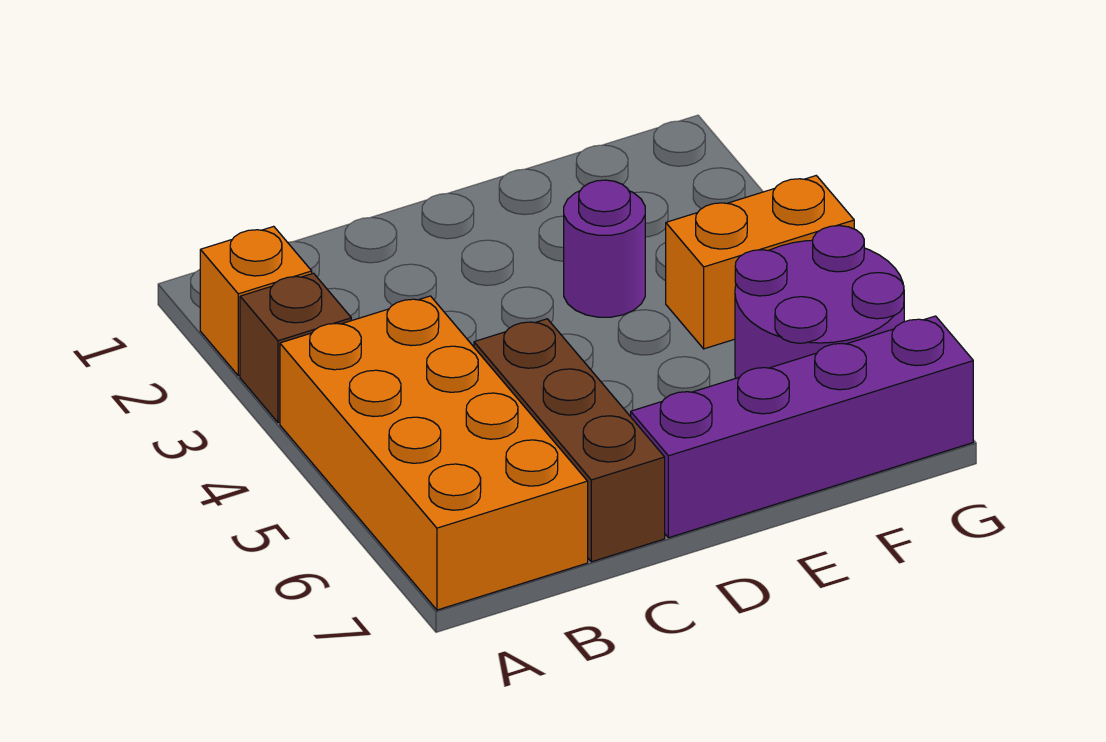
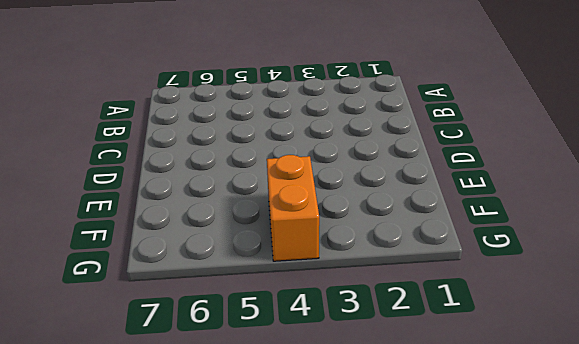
none -> orange 1x1 brick [200,226,312,376]
none -> brown 1x1 brick [240,273,351,423]

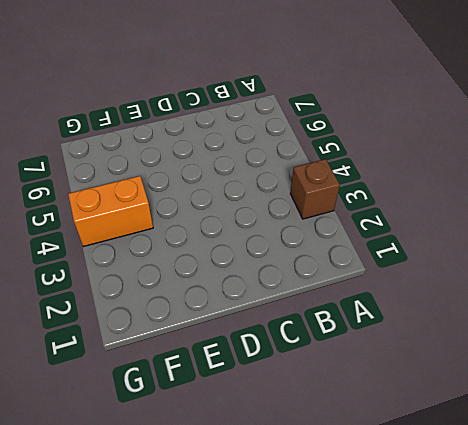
none -> orange 1x1 brick [200,226,312,376]
none -> orange 2x4 brick [280,296,588,610]

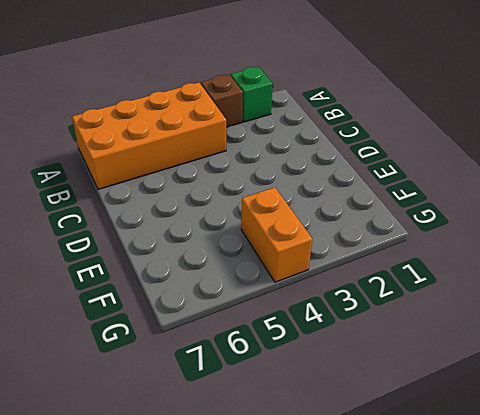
green 1x1 brick [231,67,273,122] -> orange 1x1 brick [200,226,312,376]
none -> brown 1x3 brick [474,319,665,562]
none -> purple 1x4 brick [630,316,973,538]

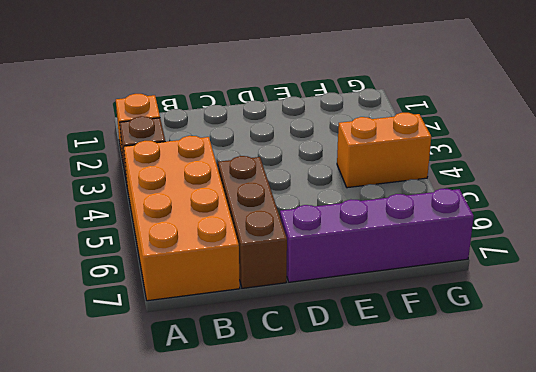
none -> purple 1x1 round brick [564,180,645,317]
none -> purple 2x2 round brick [735,226,904,378]

